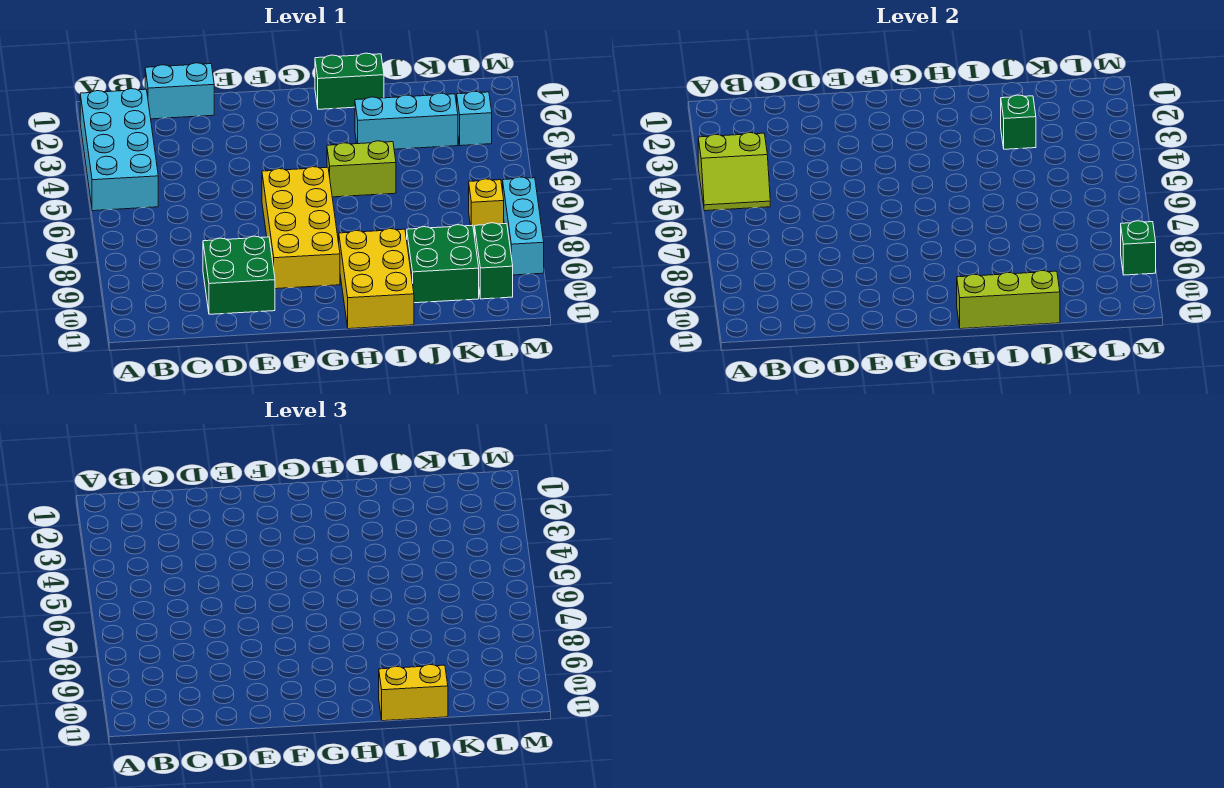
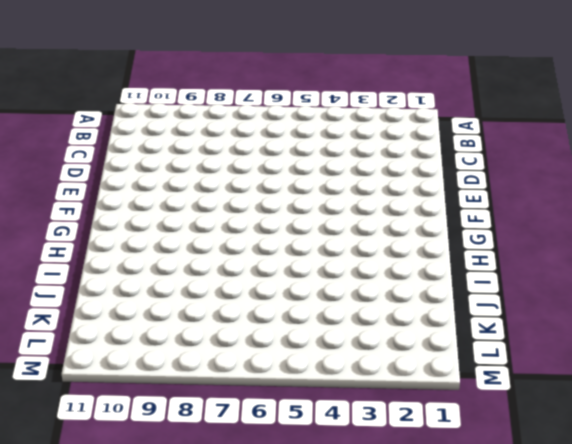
none -> cyan 2x4 brick [80,89,158,211]
none -> cyan 1x2 brick [145,63,214,119]
none -> green 2x2 brick [203,236,275,314]

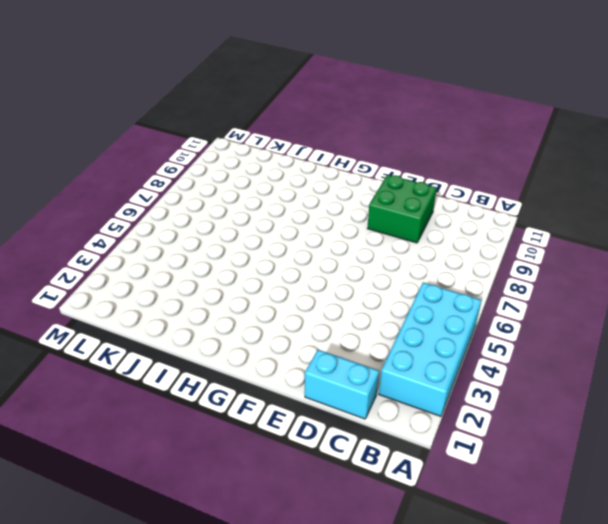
none -> yellow 2x4 brick [262,167,340,289]
none -> green 1x2 brick [315,53,384,109]
none -> lime 1x2 brick [327,141,396,197]

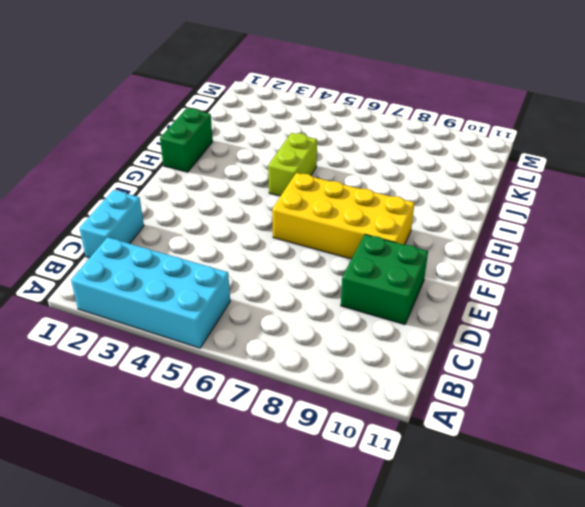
none -> yellow 2x3 brick [339,229,414,329]
none -> cyan 1x3 brick [355,93,458,149]
none -> green 2x2 brick [407,225,479,303]

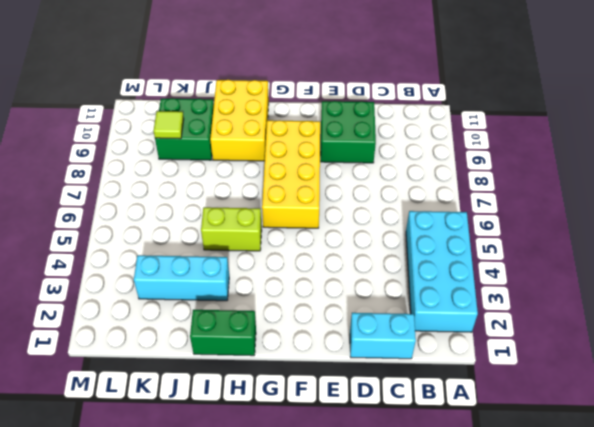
lime 1x1 tile [154,111,184,139] -> none
none -> cyan 1x1 brick [457,91,492,146]
none -> yellow 1x1 brick [469,179,504,233]
none -> green 1x2 brick [475,223,513,299]

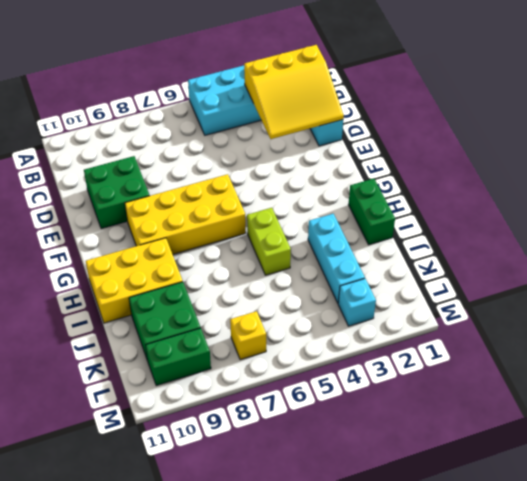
yellow 3x3 slope [244,45,344,139] -> none
none -> cyan 1x3 brick [503,177,544,275]
none -> lime 2x2 slope [698,133,770,211]
none -> lime 1x3 brick [957,271,1060,329]

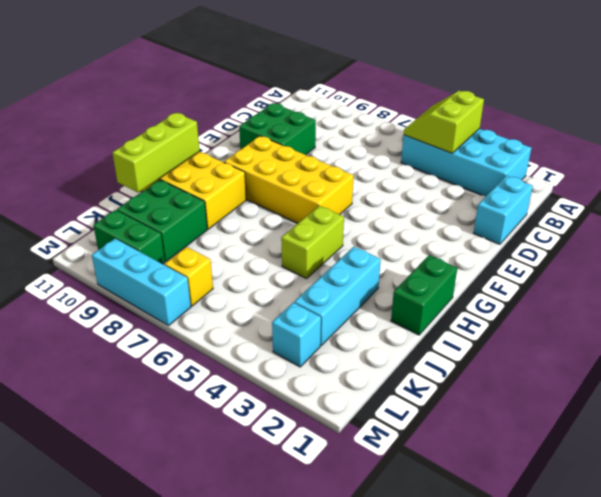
none -> green 1x1 brick [1001,95,1036,149]
none -> green 1x1 brick [1121,221,1156,275]
none -> yellow 1x2 brick [379,665,448,721]

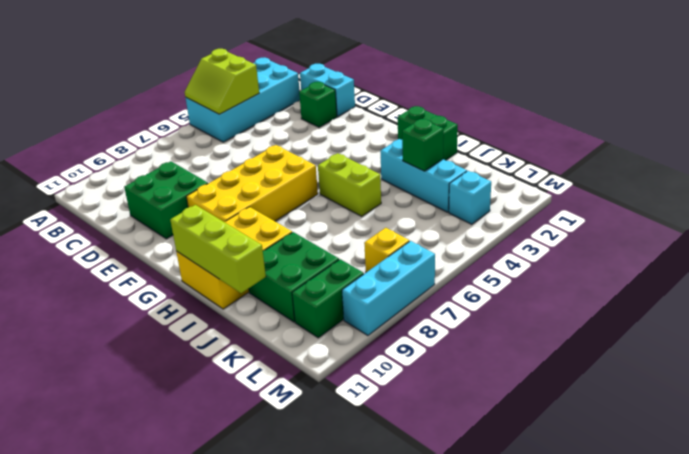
green 1x1 brick [299,82,337,127] -> green 1x1 brick moved to [1121,221,1156,275]
none -> yellow 1x2 brick [379,665,448,721]

